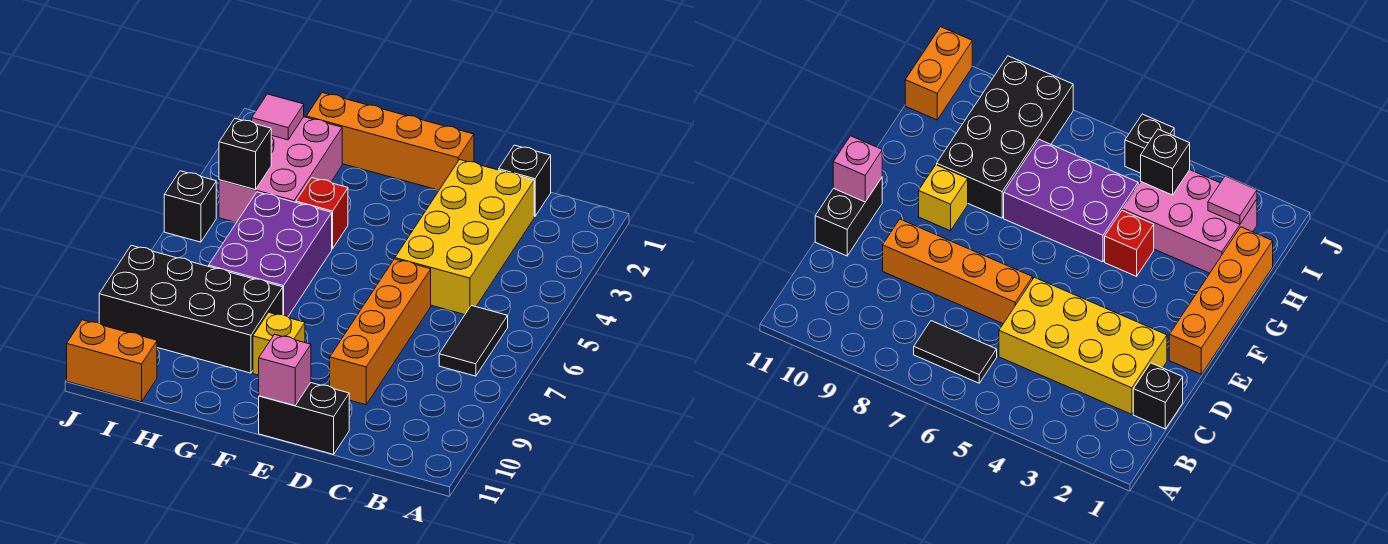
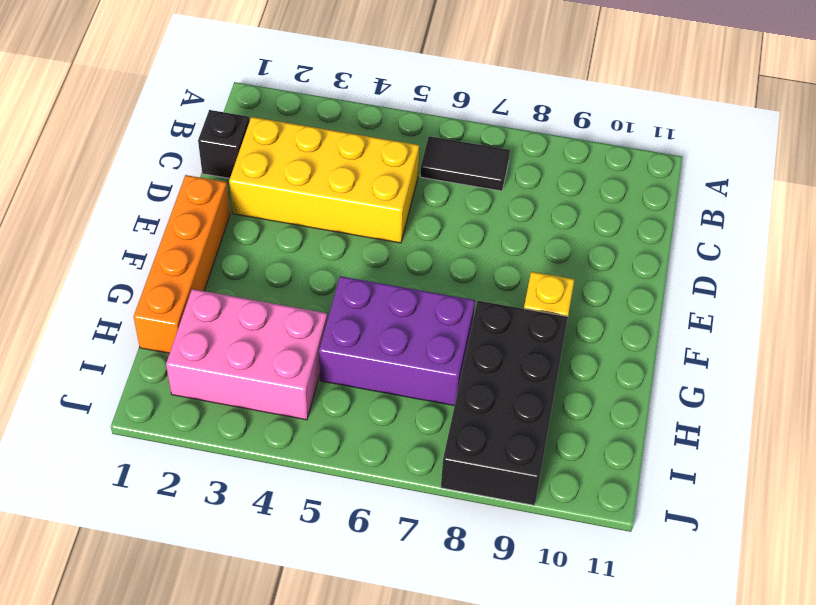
none -> orange 1x4 brick [330,259,431,405]
none -> black 1x2 brick [259,383,349,454]
none -> red 1x1 brick [296,178,348,249]

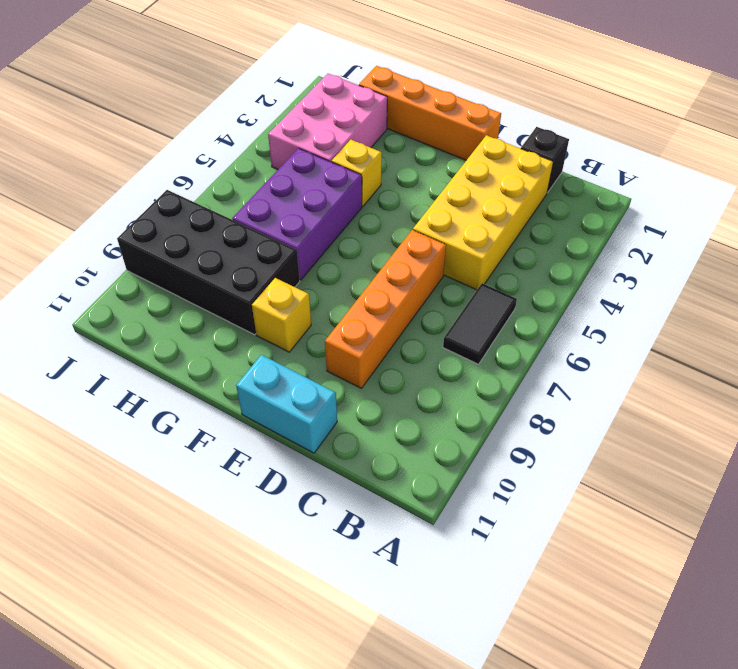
cyan 1x2 brick [236,355,337,453] -> black 1x2 brick [259,383,349,454]
yellow 1x1 brick [332,140,382,206] -> red 1x1 brick [296,178,348,249]
none -> orange 1x2 brick [67,320,157,402]
none -> black 1x1 brick [164,171,216,242]
none -> pink 1x1 brick [259,334,311,406]

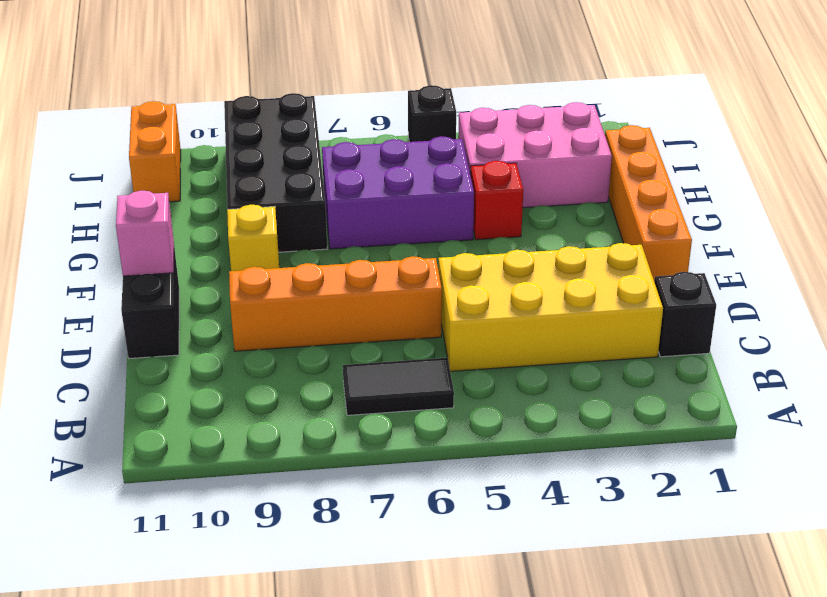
none -> pink 1x1 tile [252,94,304,140]
none -> black 1x1 brick [219,118,271,190]

